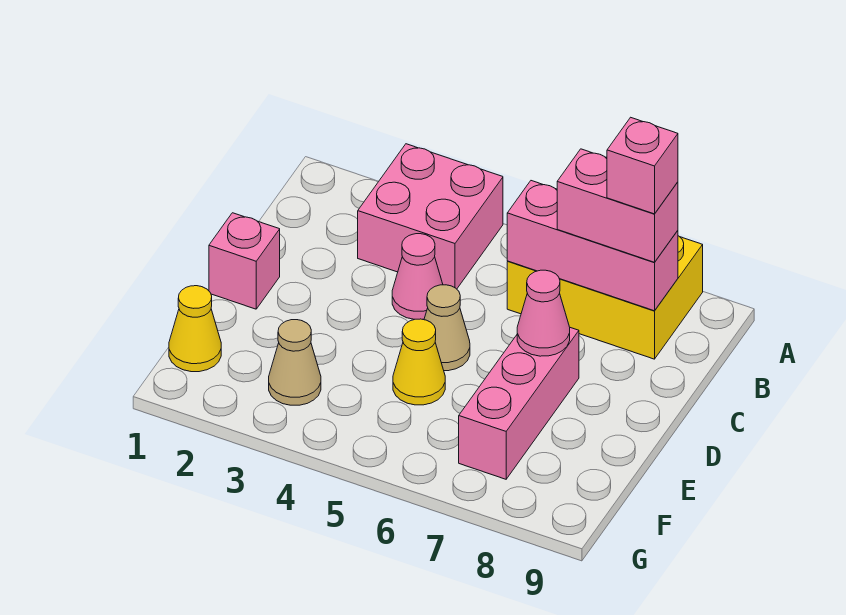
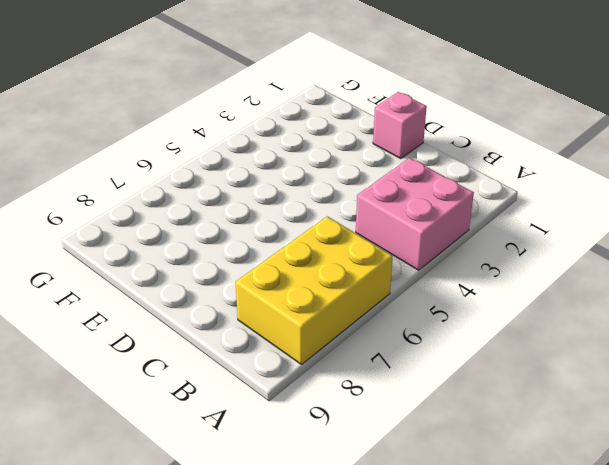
none -> pink 1x1 cone [392,234,443,319]
none -> tan 1x1 cone [424,285,470,371]
none -> pink 1x3 brick [459,328,579,479]

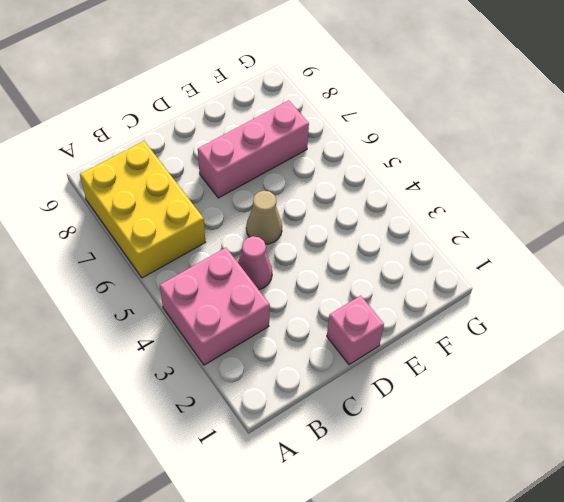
none -> yellow 1x1 cone [393,319,445,405]
none -> yellow 1x1 cone [169,286,221,372]
none -> tan 1x1 cone [269,320,321,405]

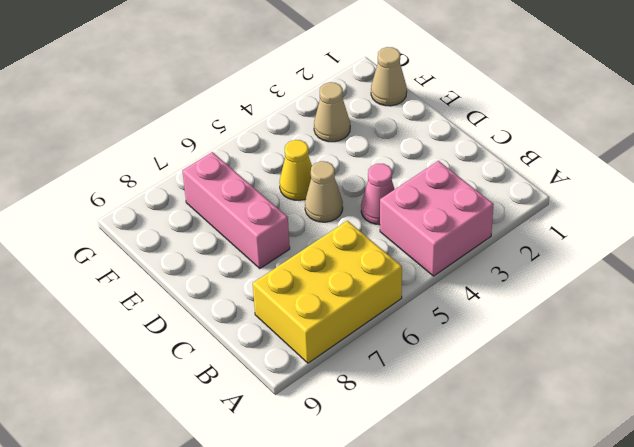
tan 1x1 cone [371,47,407,106] -> yellow 1x1 cone [169,286,221,372]
none -> pink 1x1 brick [209,213,280,309]
none -> pink 1x3 brick [507,181,678,311]
none -> pink 1x1 cone [517,270,570,356]

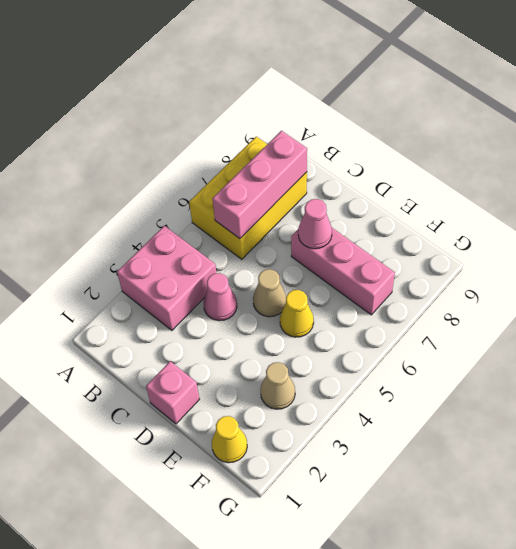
none -> pink 1x2 brick [557,149,678,262]
none -> pink 1x1 brick [607,117,678,214]

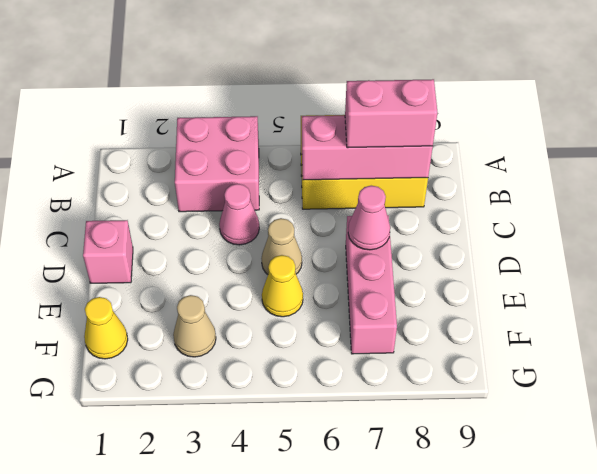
none -> pink 1x1 brick [607,117,678,214]

